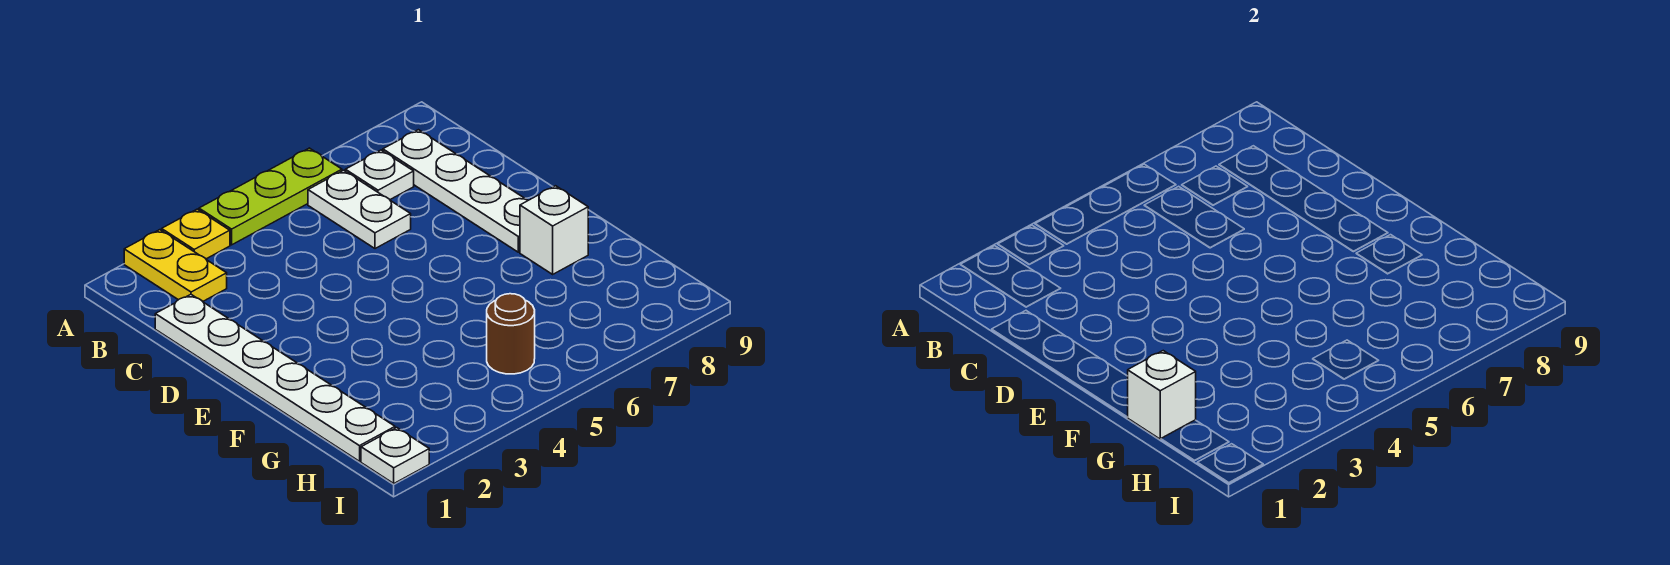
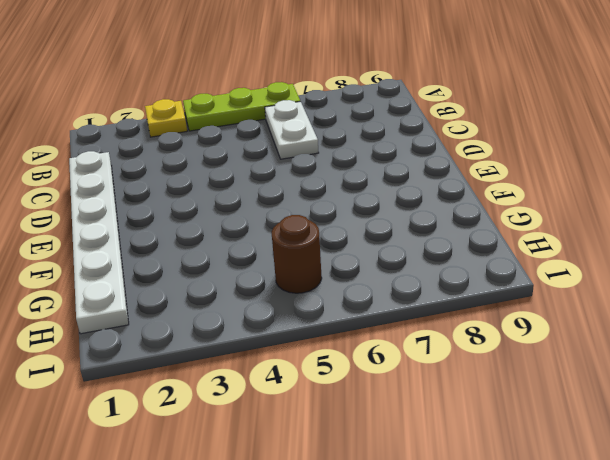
none -> yellow 1x2 plate [124,230,227,301]
none -> white 1x1 plate [345,150,414,199]

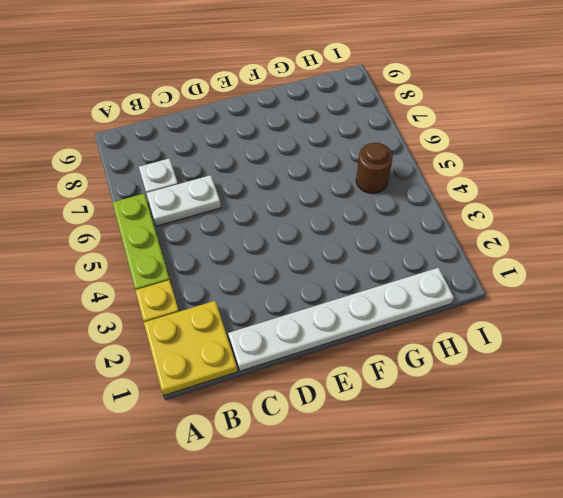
yellow 2x2 plate [144,301,238,395] -> yellow 1x2 plate [124,230,227,301]
none -> white 1x4 plate [383,130,528,252]
none -> white 1x1 brick [520,186,588,274]

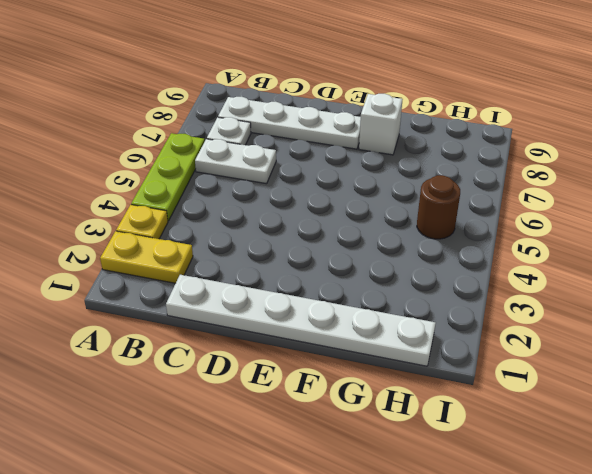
none -> white 1x1 plate [361,428,429,483]
none -> white 1x1 brick [1128,351,1196,439]

